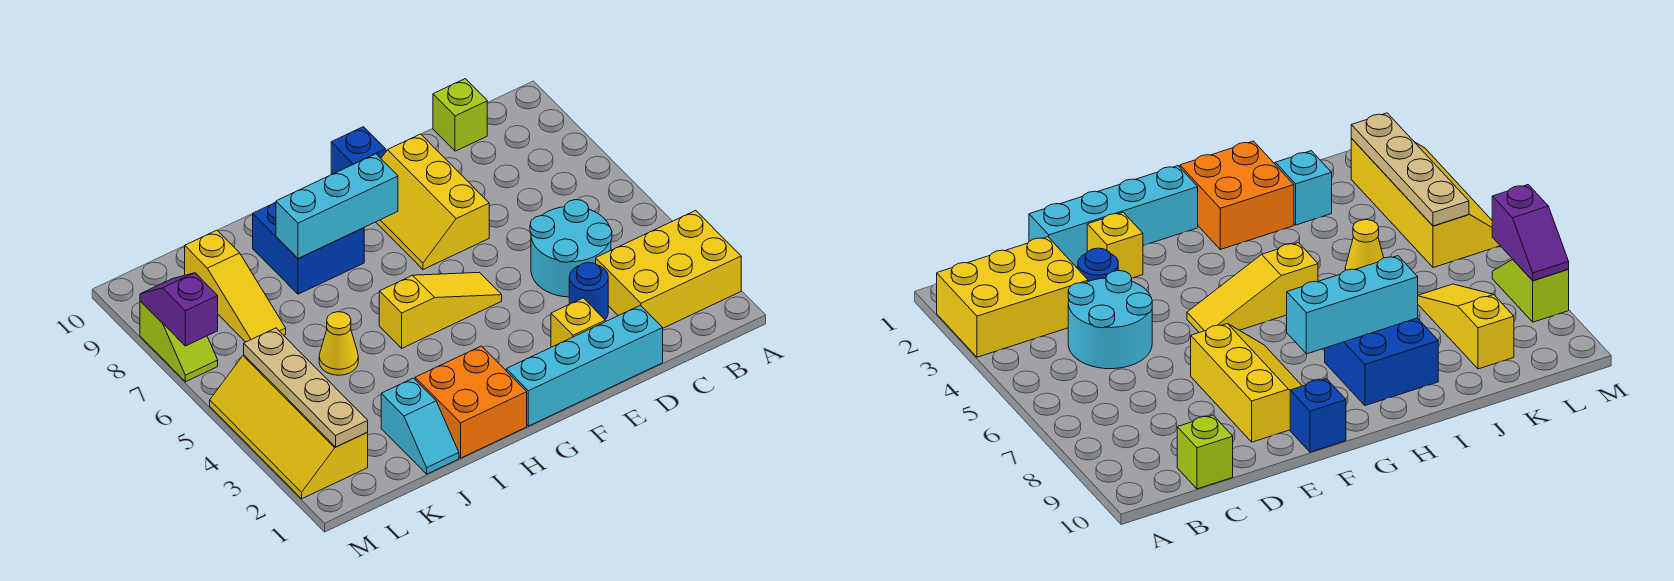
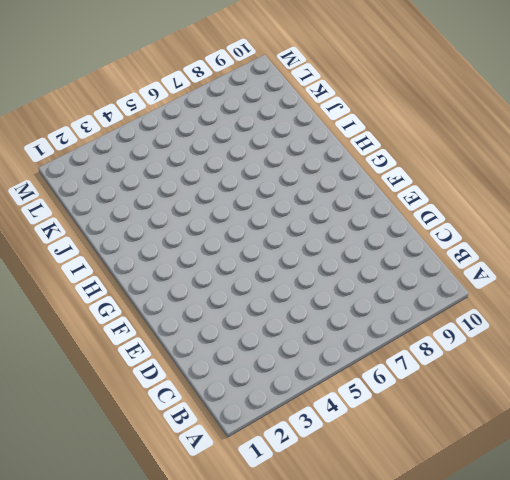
none -> yellow 2x3 brick [596,211,741,328]
none -> cyan 2x2 round brick [530,200,612,297]
none -> lime 1x1 brick [433,79,487,151]

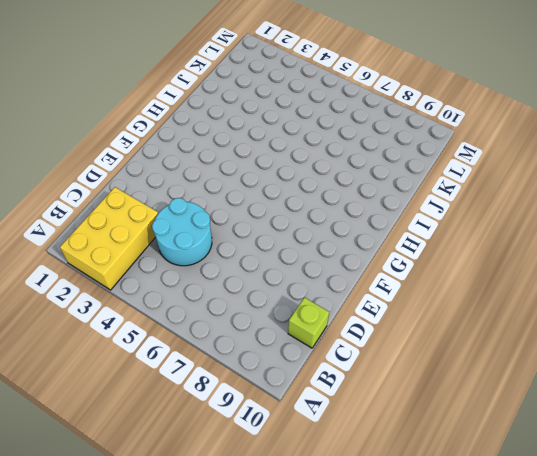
none -> cyan 1x4 brick [506,305,663,426]
none -> blue 1x1 round brick [569,262,608,319]
none -> yellow 1x1 brick [551,298,605,347]

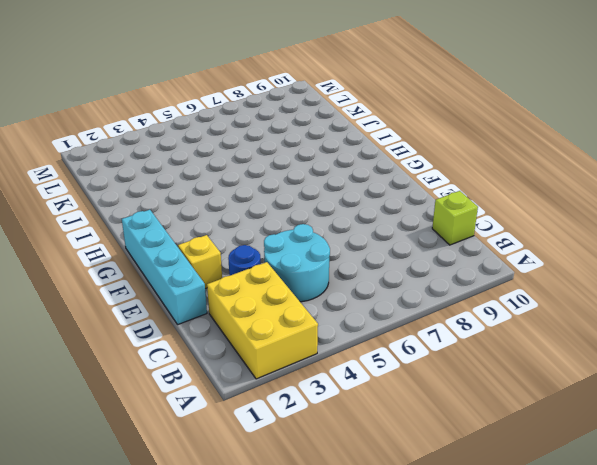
none -> yellow 2x3 slope [376,134,489,270]
none -> yellow 1x3 slope [379,272,502,348]
none -> blue 1x1 brick [331,127,386,175]

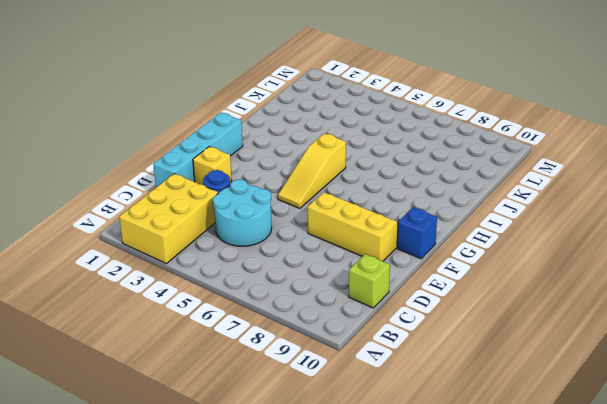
none -> orange 2x2 brick [415,346,527,458]
none -> blue 2x2 brick [253,203,364,294]
none -> cyan 1x2 slope [381,378,459,474]

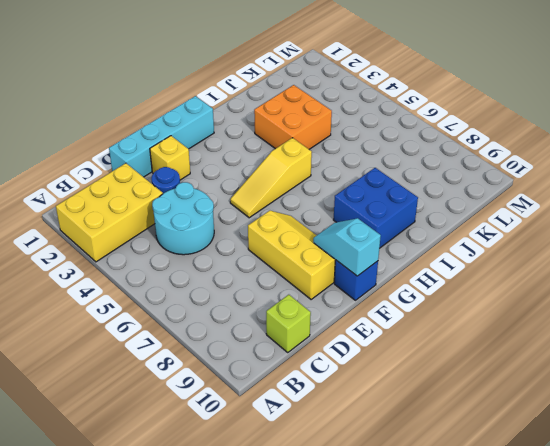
cyan 1x2 slope [313,218,381,276] -> cyan 1x2 slope moved to [381,378,459,474]
orange 2x2 brick [254,85,332,149] -> orange 2x2 brick moved to [415,346,527,458]
none -> yellow 1x1 cone [319,312,358,375]
none -> yellow 1x3 slope [185,230,286,342]
none -> yellow 2x4 slope [210,355,368,499]

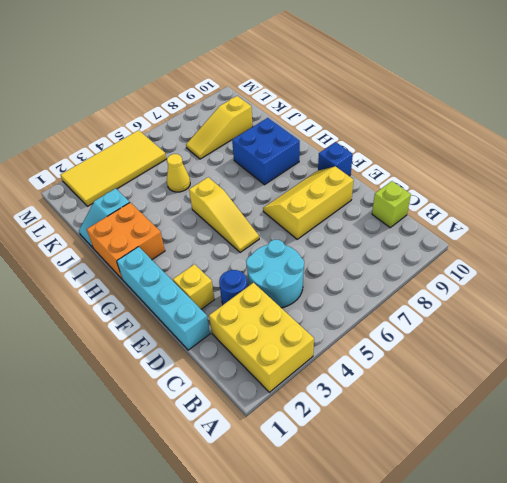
yellow 2x4 tile [61,130,166,206] -> yellow 2x4 slope [210,355,368,499]
none -> lime 1x2 slope [140,301,218,382]
none -> cyan 1x3 brick [276,154,398,259]
none -> tan 1x4 plate [244,328,368,447]

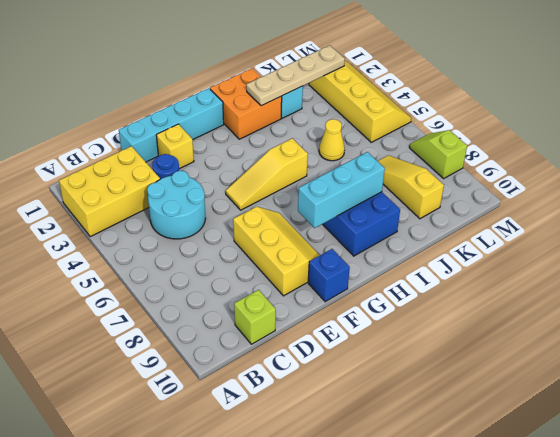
tan 1x4 plate [246,45,345,106] -> tan 1x4 plate turned to [244,328,368,447]
none -> purple 1x2 slope [140,273,218,346]

